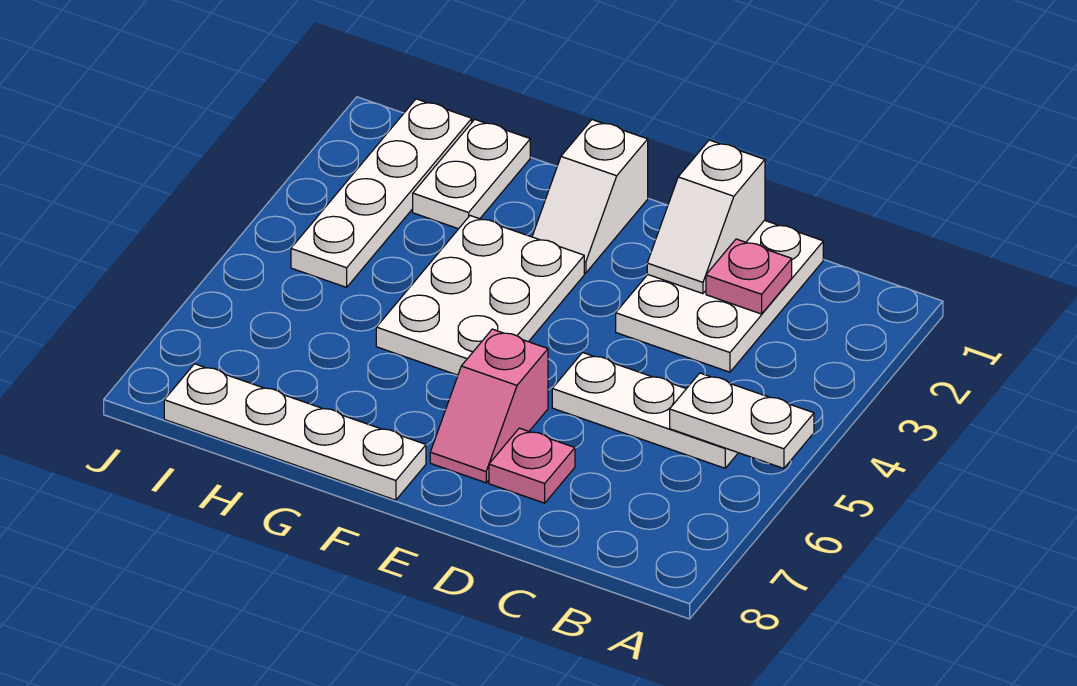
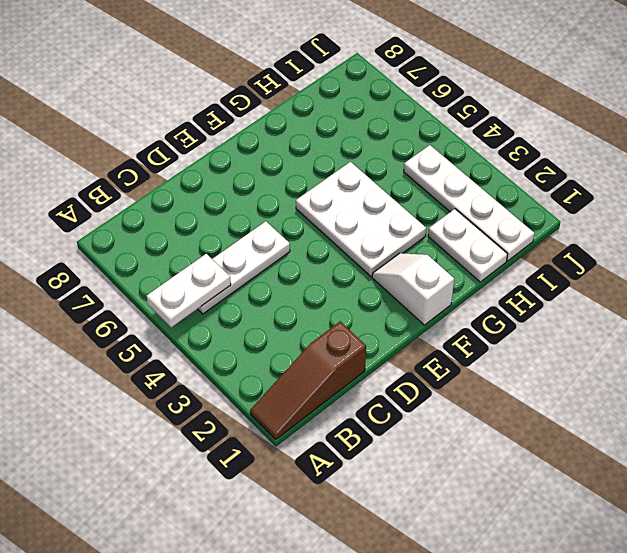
brown 1x3 slope [250,322,366,439] -> white 2x3 plate [616,220,823,372]
none -> pink 1x1 plate [489,428,575,503]
none -> pink 1x2 slope [430,329,548,483]
none -> white 1x4 plate [164,364,426,500]

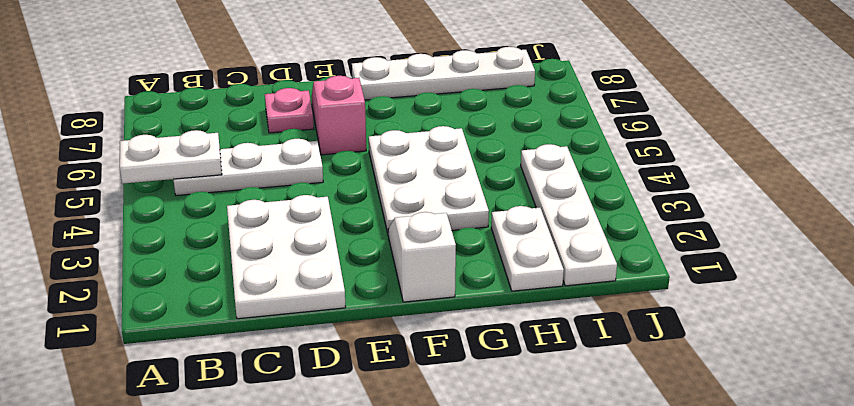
none -> pink 1x1 plate [706,239,792,314]
none -> white 1x2 slope [647,140,765,294]

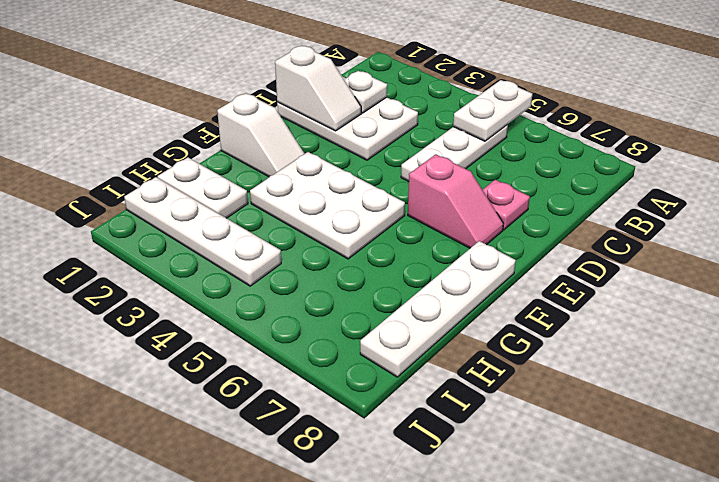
white 1x1 plate [344,71,387,113] -> pink 1x1 plate [706,239,792,314]

